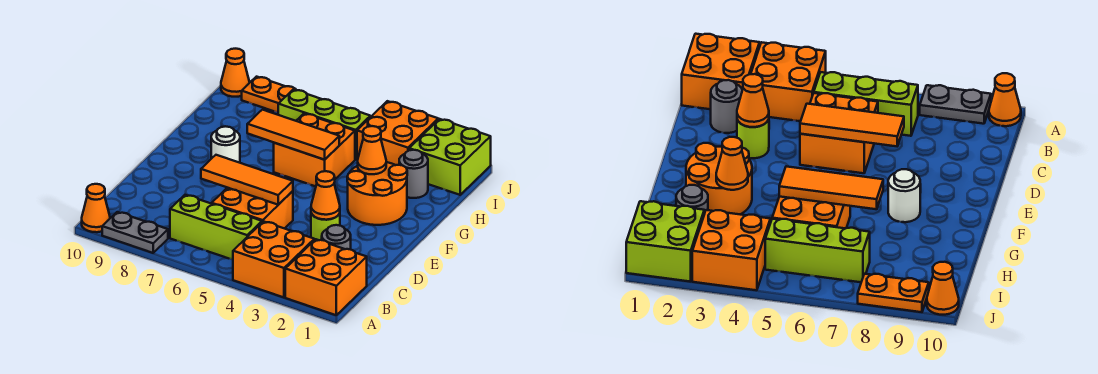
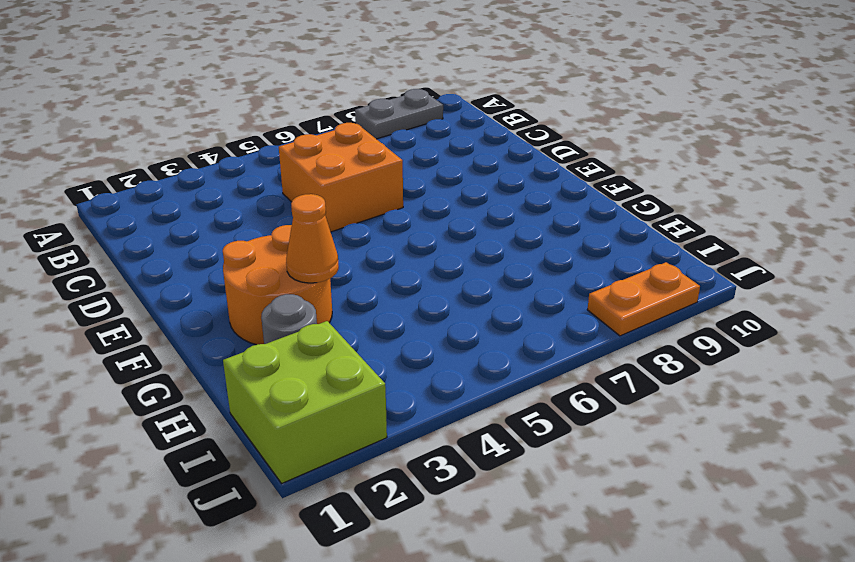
none -> orange 2x2 brick [285,239,367,315]
none -> orange 2x2 brick [233,221,314,297]
none -> orange 1x1 cone [82,184,110,232]

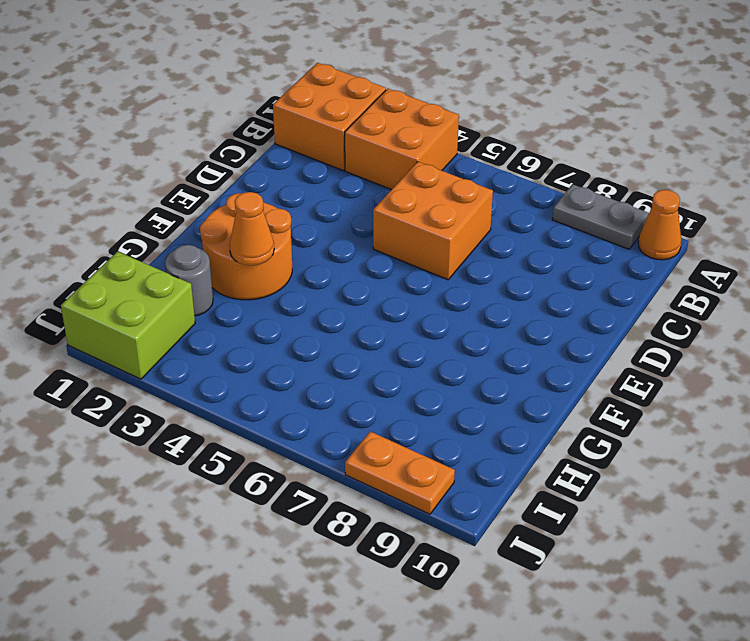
none -> lime 1x3 brick [170,195,262,260]
none -> grey 1x1 round brick [322,225,351,249]
none -> lime 1x1 round brick [311,213,340,240]

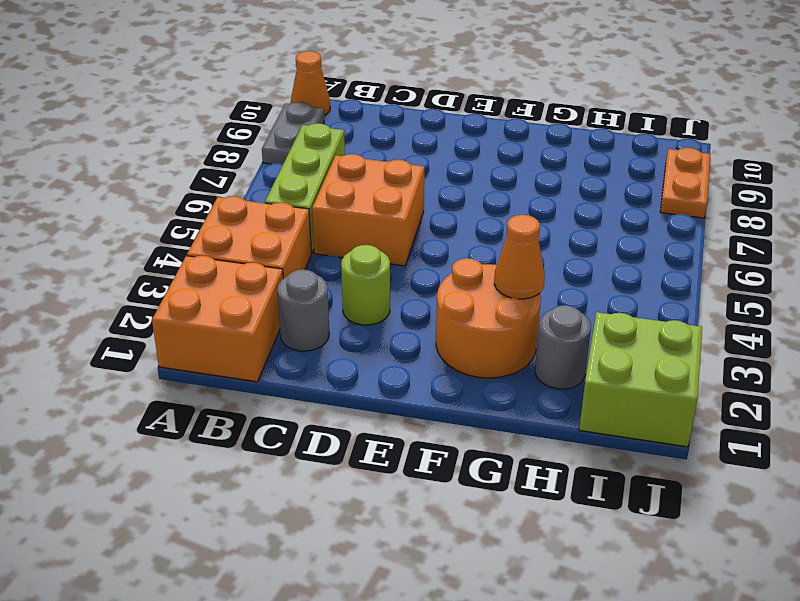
none -> white 1x1 round brick [211,126,240,163]
none -> orange 2x2 brick [274,114,355,186]
none -> orange 2x2 brick [357,101,438,165]

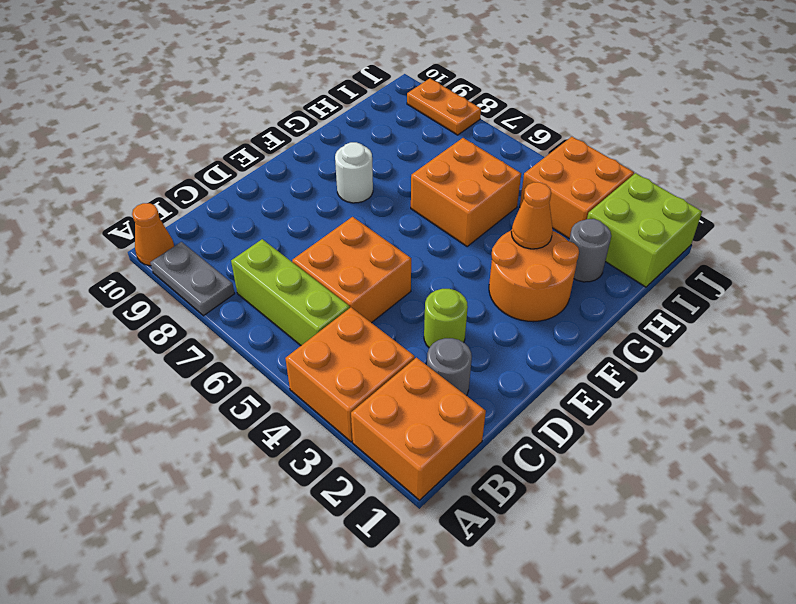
none -> lime 1x3 brick [278,89,370,159]
none -> orange 1x1 cone [221,49,250,97]
none -> orange 1x1 cone [311,171,340,220]

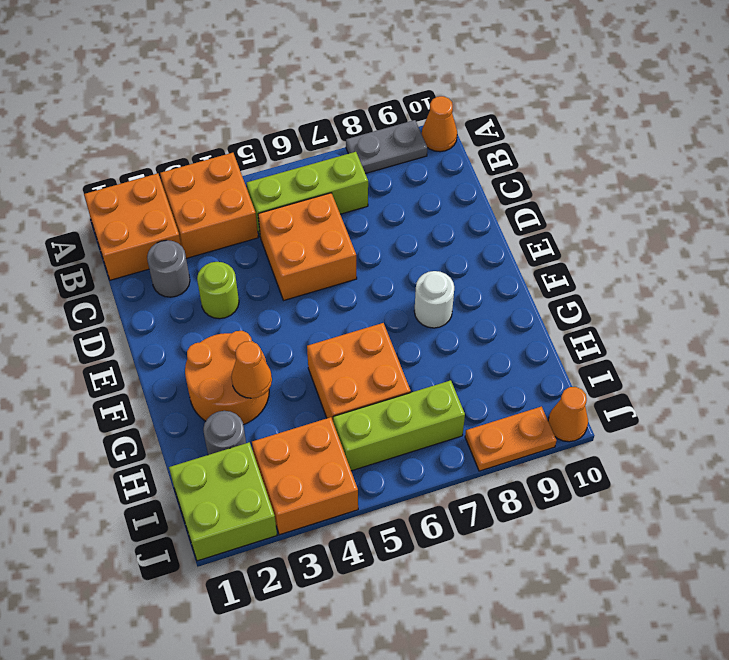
none -> orange 1x1 cone [311,171,340,220]
none -> orange 1x3 tile [201,155,293,205]
none -> orange 1x3 tile [247,110,339,160]

